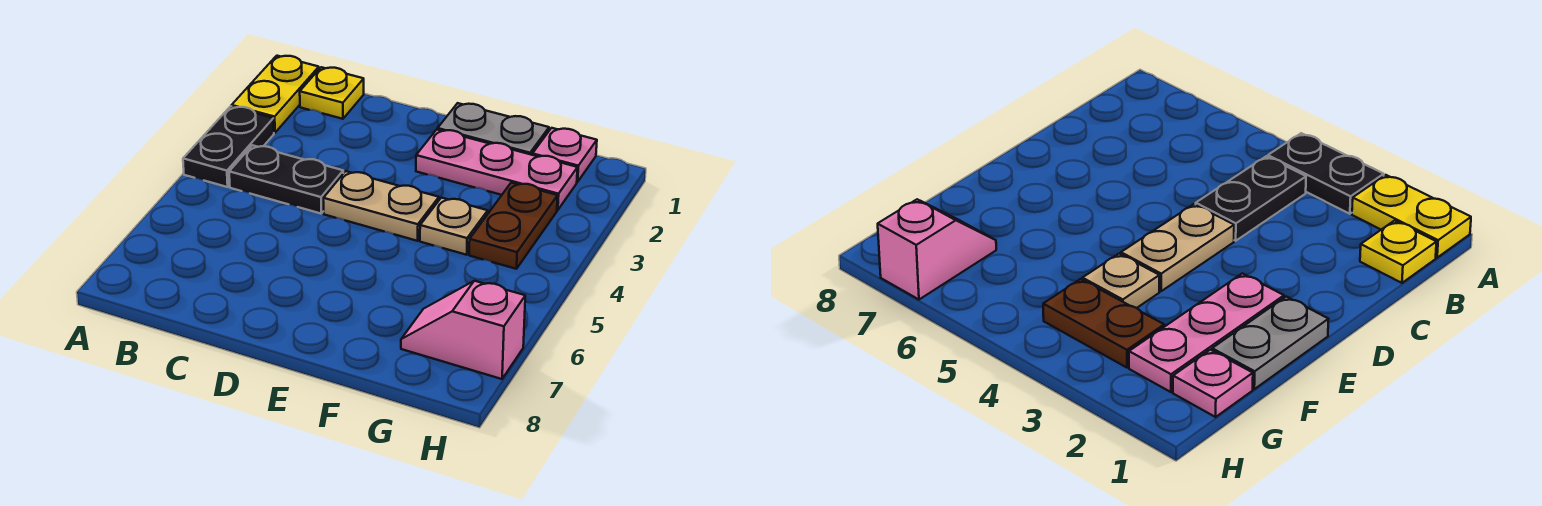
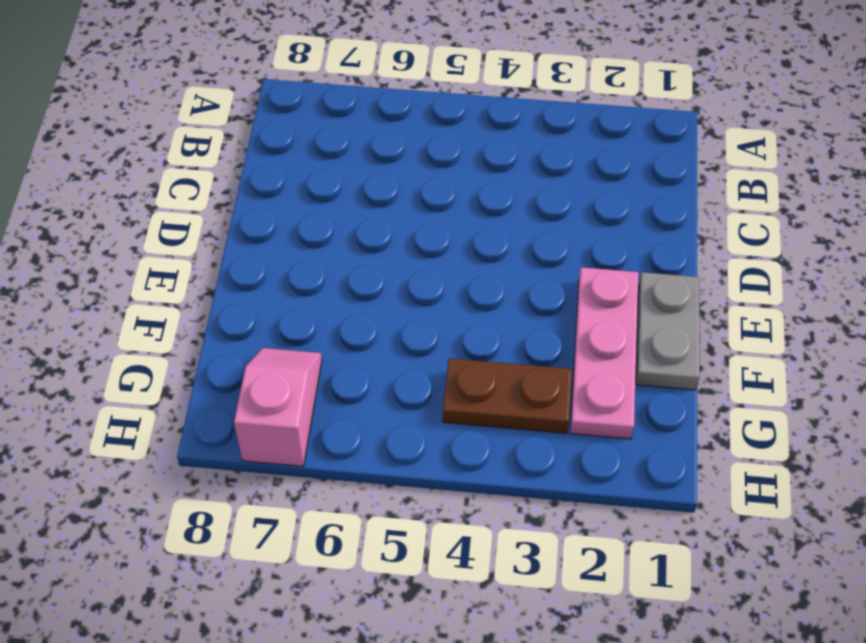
none -> yellow 1x2 plate [232,56,319,133]
none -> black 1x2 plate [183,106,274,187]

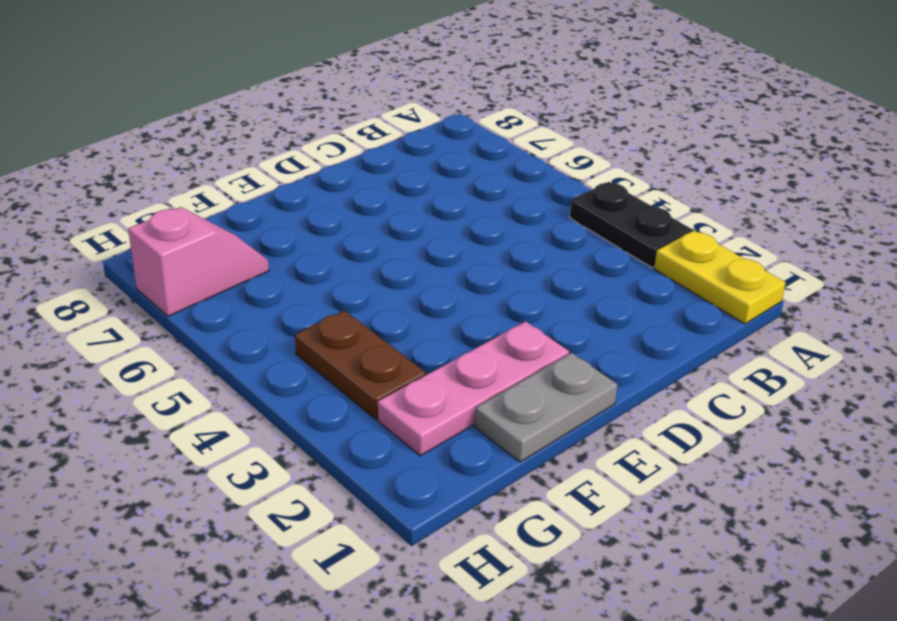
none -> yellow 1x1 plate [300,67,364,119]
none -> black 1x2 plate [229,145,343,214]

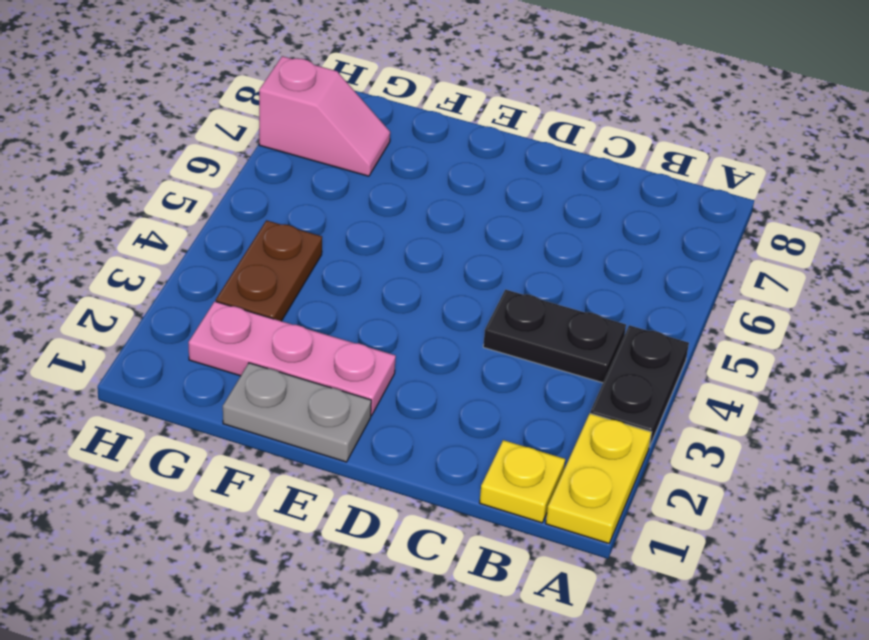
none -> tan 1x2 plate [323,171,439,241]
none -> tan 1x1 plate [420,198,488,255]

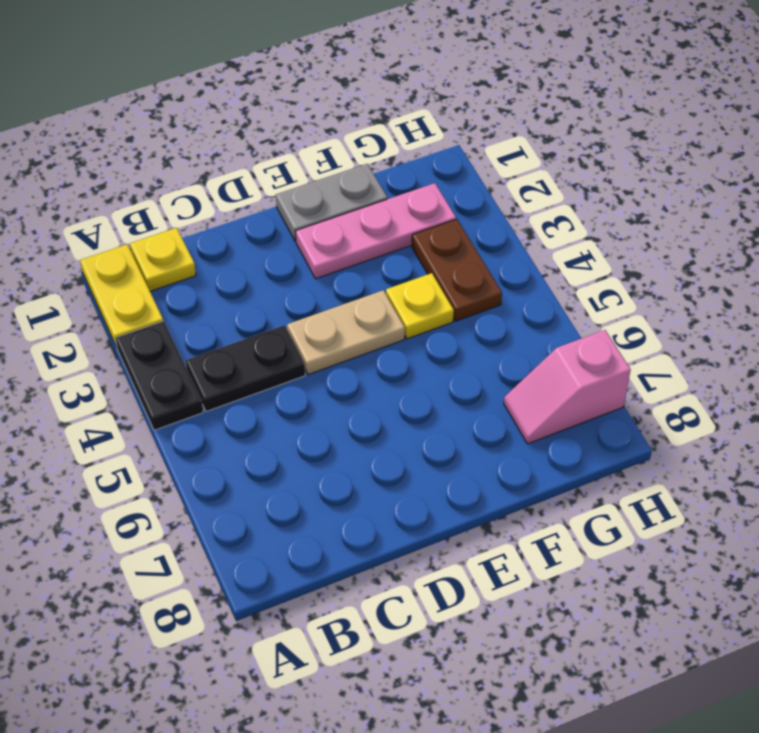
yellow 1x1 plate [386,273,454,339] -> tan 1x1 plate [420,198,488,255]
none -> pink 1x1 plate [532,128,597,182]

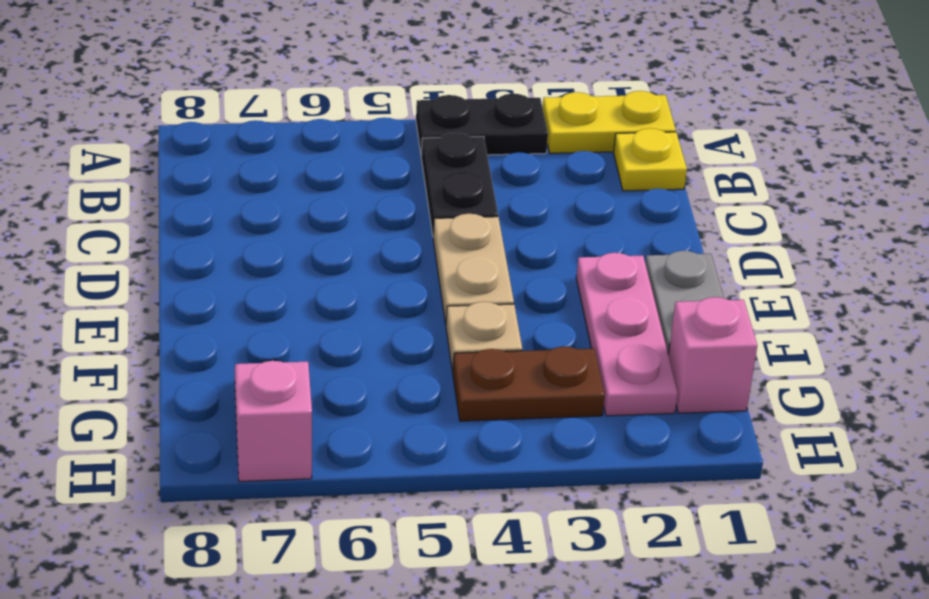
pink 1x1 brick [668,297,757,413] -> pink 1x1 plate [532,128,597,182]

